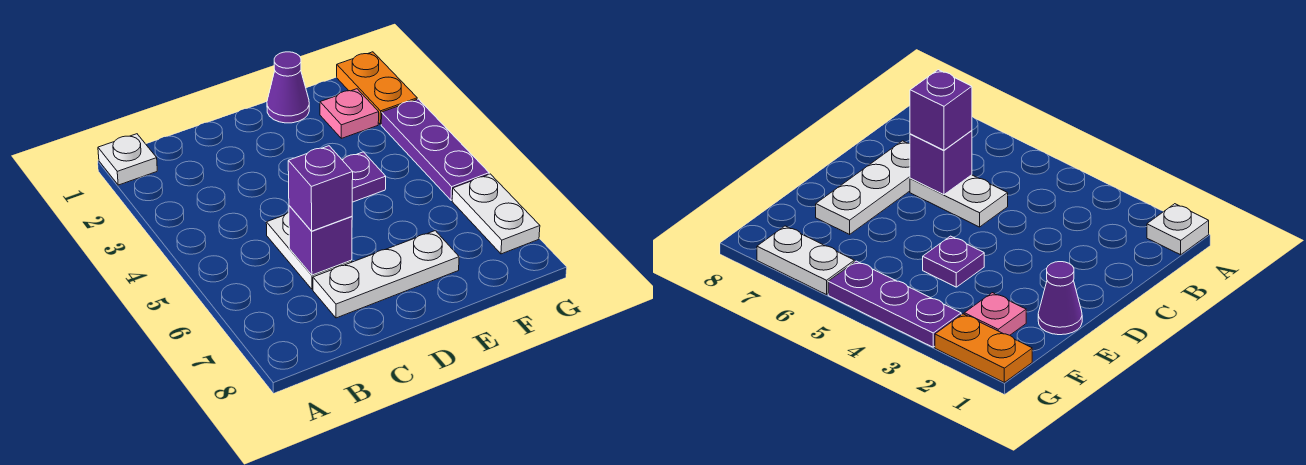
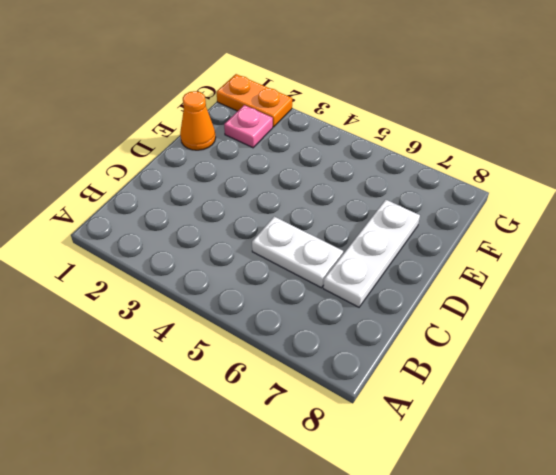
orange 1x1 cone [180,91,216,150] -> purple 1x1 cone [267,52,309,123]
none -> white 1x1 plate [98,134,157,185]
none -> purple 1x1 plate [342,152,386,202]

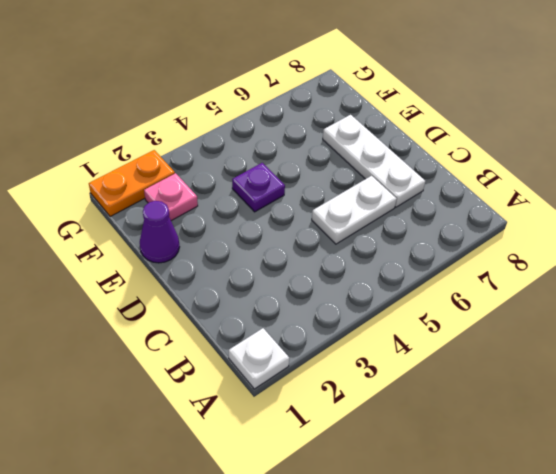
none -> purple 1x3 plate [381,99,489,200]
none -> white 1x2 plate [452,174,540,254]

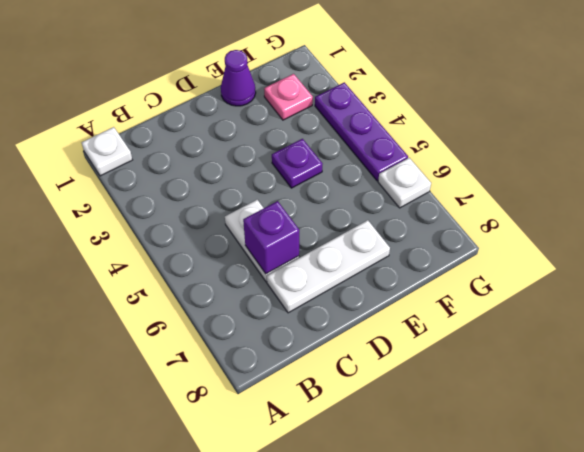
white 1x1 plate [378,158,431,208] -> white 1x2 plate [452,174,540,254]
none -> orange 1x2 plate [337,52,417,124]
none -> purple 1x1 brick [288,146,353,231]

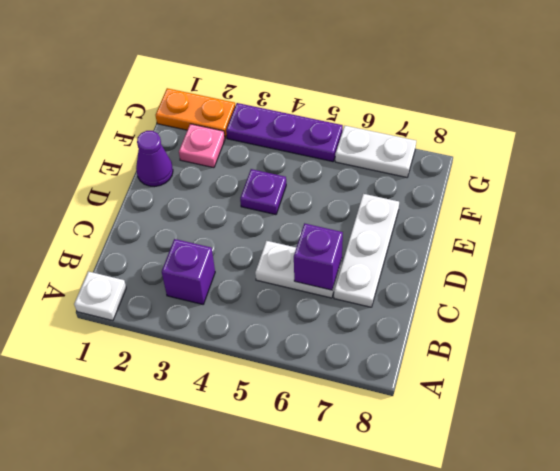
purple 1x1 brick [162,239,215,304] -> purple 1x1 brick moved to [288,146,353,231]

